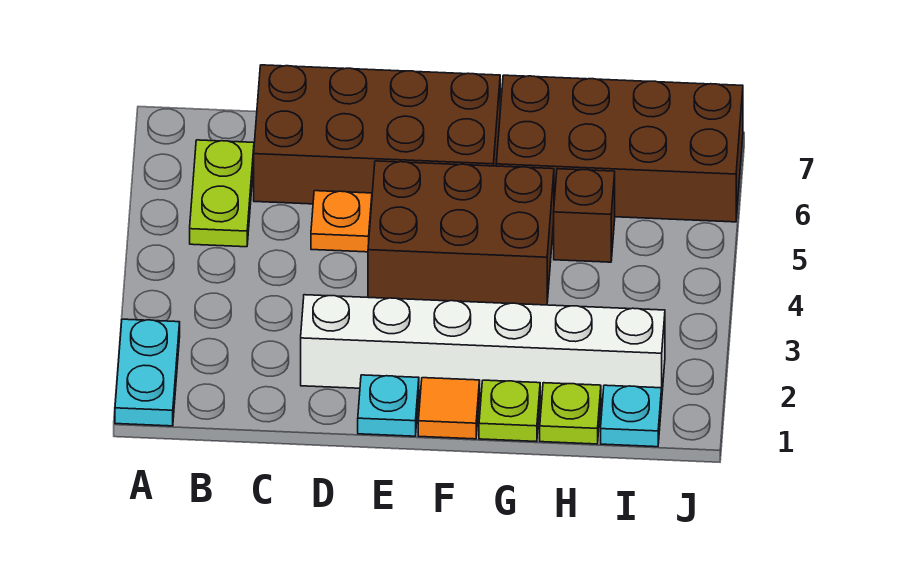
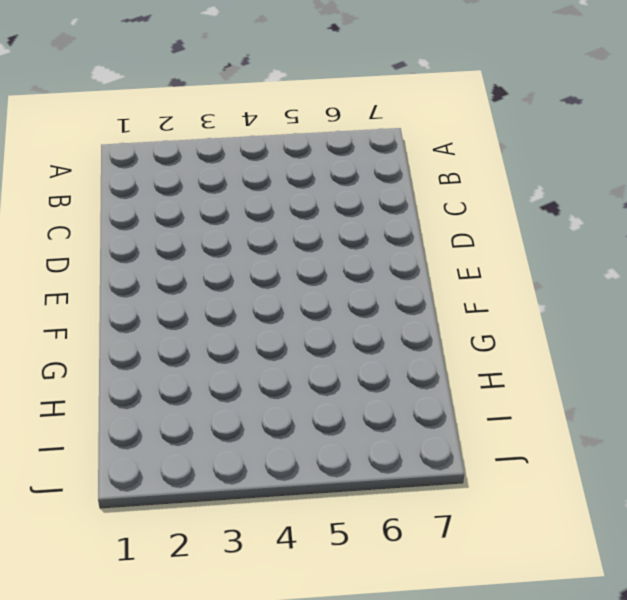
none -> cyan 1x2 plate [115,319,180,426]
none -> lime 1x2 plate [190,140,254,247]
none -> brown 2x4 brick [254,65,500,204]

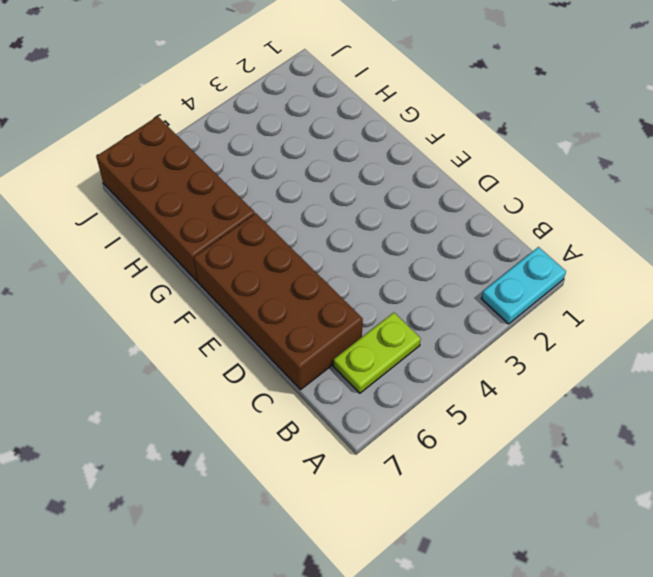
none -> white 1x6 brick [301,295,665,399]
none -> orange 1x1 plate [311,191,372,252]
none -> cyan 1x1 plate [358,375,419,436]

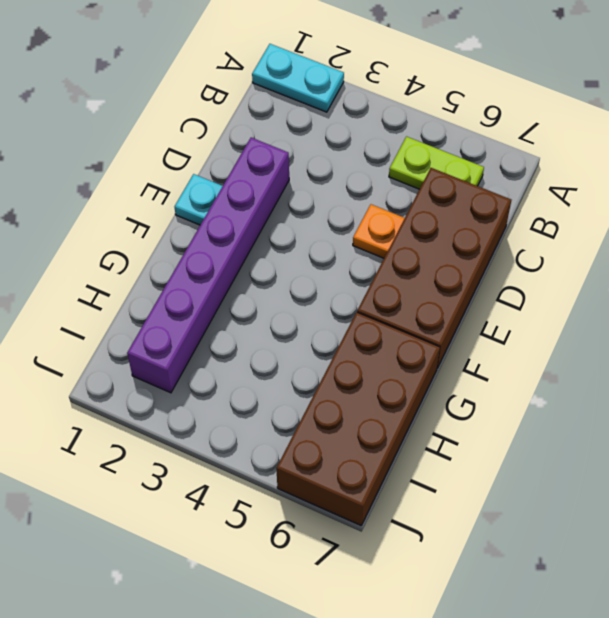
purple 1x6 brick [127,138,289,393] -> white 1x6 brick [301,295,665,399]
none -> brown 2x3 brick [368,161,554,305]
none -> orange 1x1 tile [418,378,480,439]
none -> lime 1x1 plate [479,380,540,442]

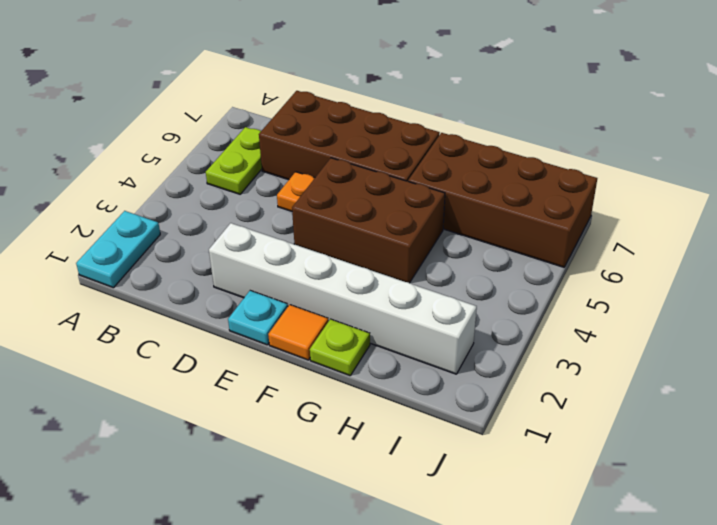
none -> lime 1x1 plate [540,383,601,444]
none -> brown 1x1 brick [554,169,615,262]
none -> cyan 1x1 plate [601,385,662,447]

